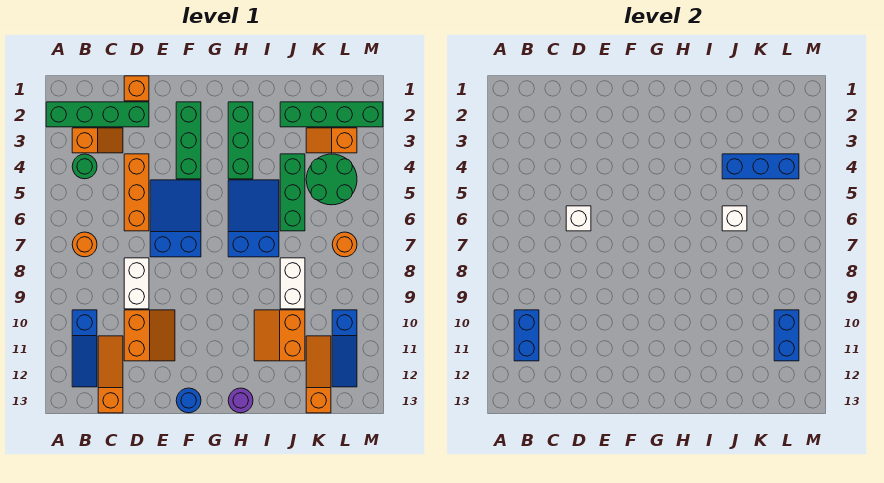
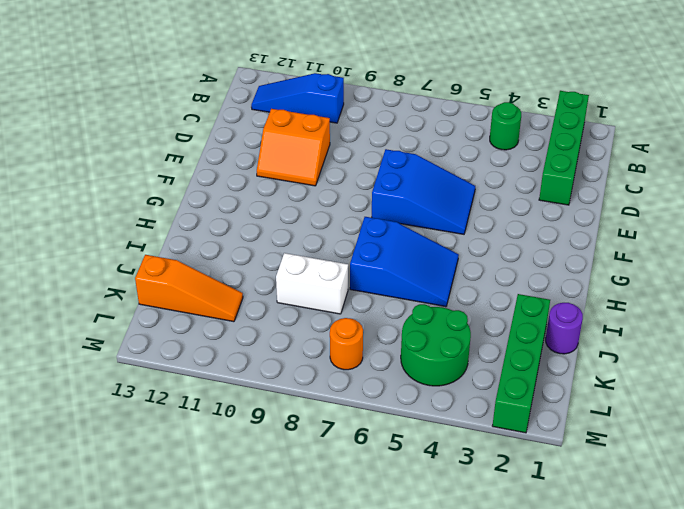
purple 1x1 round brick [546,303,583,354] -> purple 1x1 round brick moved to [228,388,253,413]
none -> orange 1x2 slope [72,128,123,153]
none -> orange 1x1 round brick [72,232,97,257]
none -> orange 1x3 slope [98,336,123,413]
none -> orange 1x1 brick [124,76,149,101]

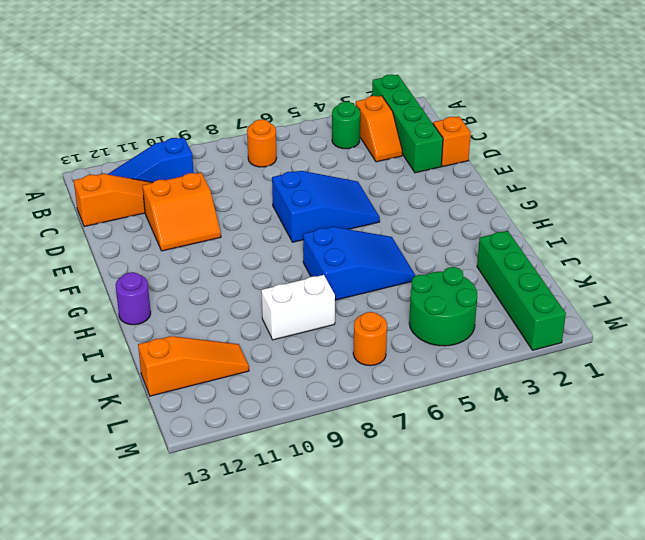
none -> orange 1x3 brick [124,154,149,231]
none -> white 1x2 brick [124,258,149,309]
none -> green 1x3 brick [176,102,201,179]
none -> blue 1x1 round brick [176,388,201,413]

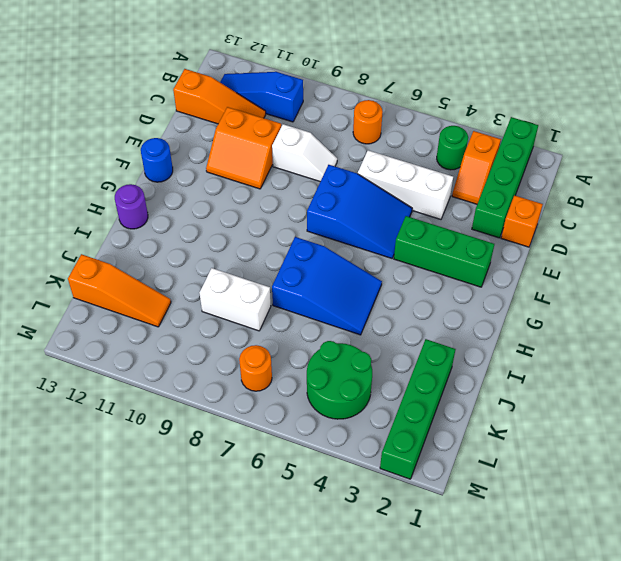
white 1x3 brick [358,150,453,219] -> orange 1x3 brick [124,154,149,231]
white 1x2 slope [272,124,337,182] -> white 1x2 brick [124,258,149,309]
none -> green 1x3 brick [228,102,253,179]
none -> orange 2x2 slope [254,310,305,361]
none -> green 1x3 brick [280,154,305,231]
none -> orange 1x2 slope [306,128,357,153]

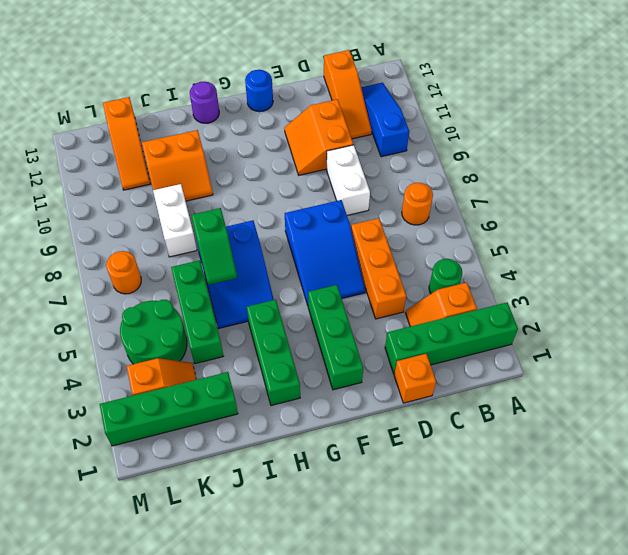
green 1x2 slope [191,208,237,285] -> none
orange 2x2 slope [142,130,213,201] -> orange 2x2 slope turned to [254,310,305,361]
none -> blue 1x3 slope [332,310,357,387]
none -> blue 1x2 brick [514,310,539,361]
none -> white 1x1 brick [566,206,591,231]
none -> blue 1x3 brick [722,154,799,179]

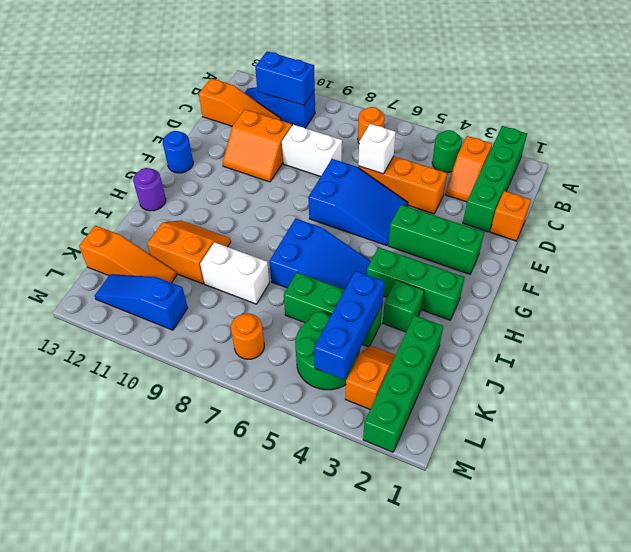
green 1x1 brick [383,280,424,332] -> none
none -> white 1x1 brick [722,206,747,231]
none -> blue 1x2 brick [774,310,799,361]

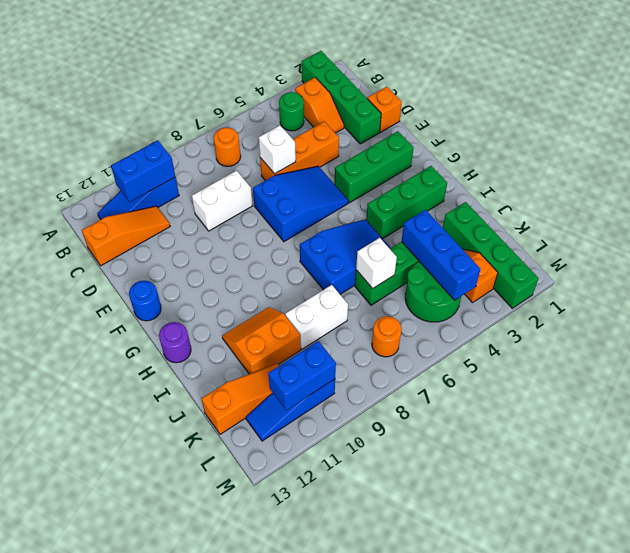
none -> orange 2x2 slope [124,310,175,361]

